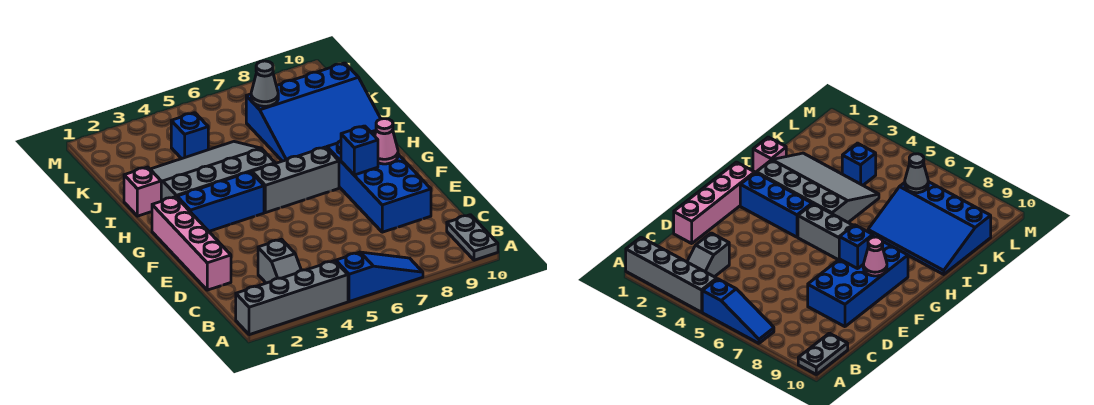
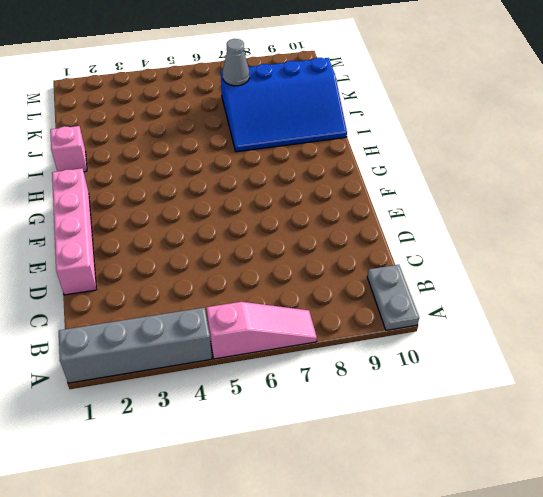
pink 1x3 slope [207,302,317,359] -> blue 1x3 slope [336,252,423,302]
none -> grey 1x2 slope [258,239,301,283]
none -> blue 2x4 brick [327,131,431,232]
none -> blue 1x3 brick [177,172,264,231]

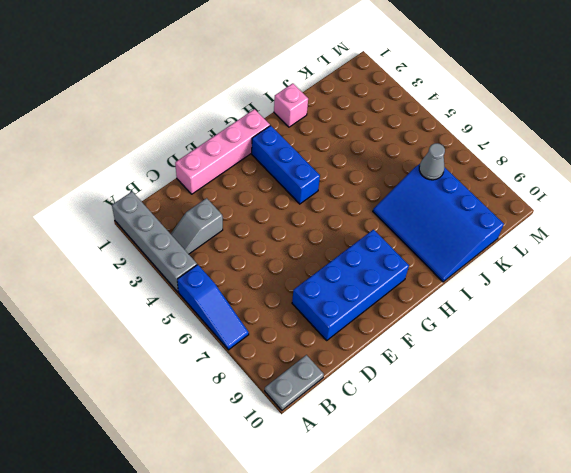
none -> grey 1x3 brick [252,147,339,213]
none -> grey 3x4 slope [150,142,275,201]
none -> blue 1x1 brick [171,113,208,159]

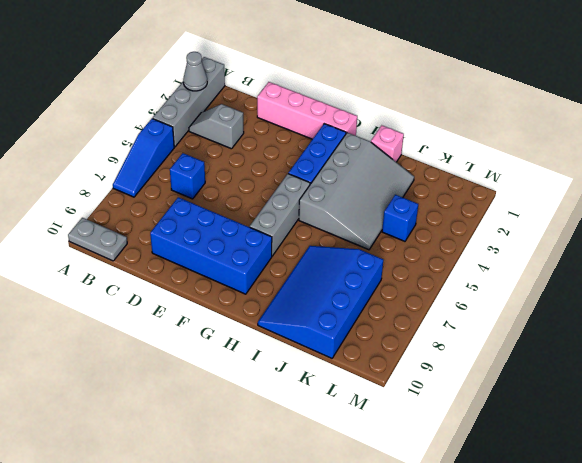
grey 1x1 cone [183,52,207,91] -> grey 1x1 cone moved to [251,61,278,106]
blue 1x1 brick [170,153,205,199] -> blue 1x1 brick moved to [341,126,378,175]
none -> pink 1x1 cone [375,119,398,164]

